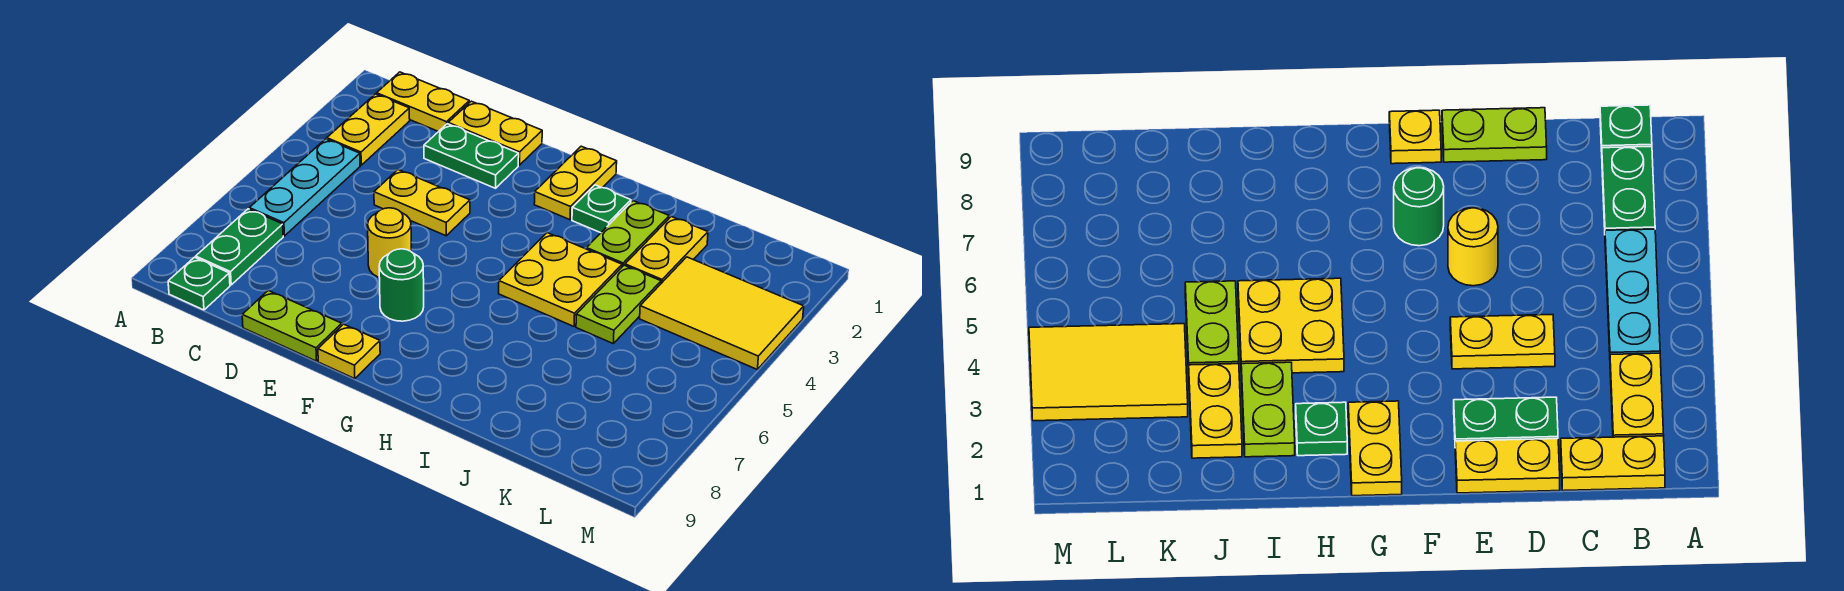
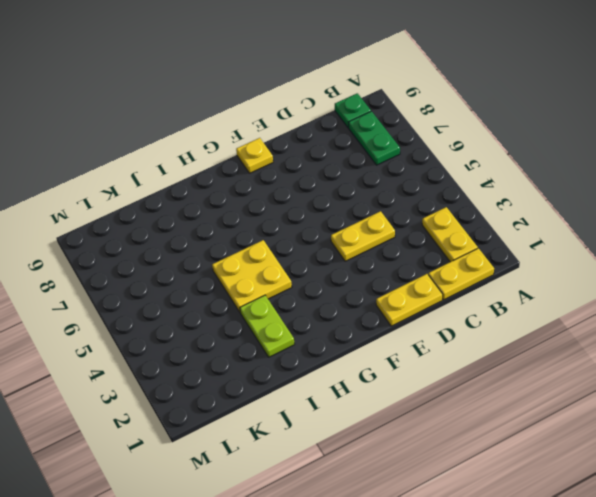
none -> cyan 1x3 plate [249,139,360,236]
none -> green 1x2 plate [424,124,519,188]
none -> lime 1x2 plate [242,290,342,361]

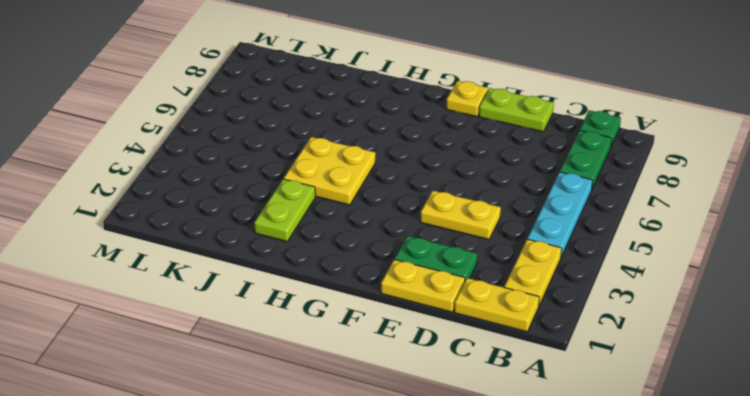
none -> yellow 1x1 round brick [368,208,411,277]
none -> green 1x1 round brick [379,249,424,321]
none -> yellow 1x2 plate [534,146,617,220]

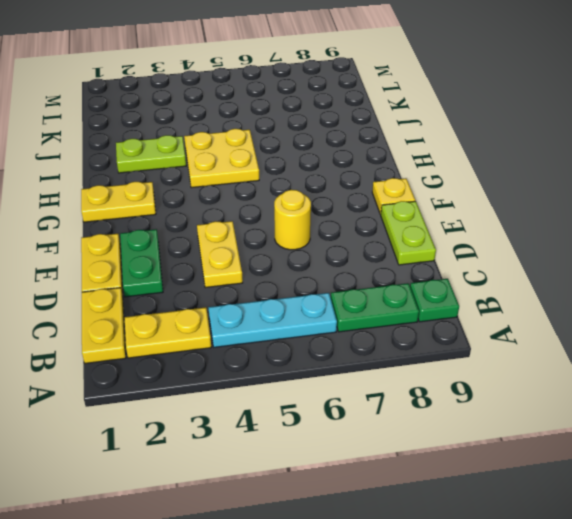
none -> green 1x1 round brick [379,249,424,321]
none -> green 1x1 plate [572,185,631,233]
none -> yellow 1x2 plate [625,217,708,283]

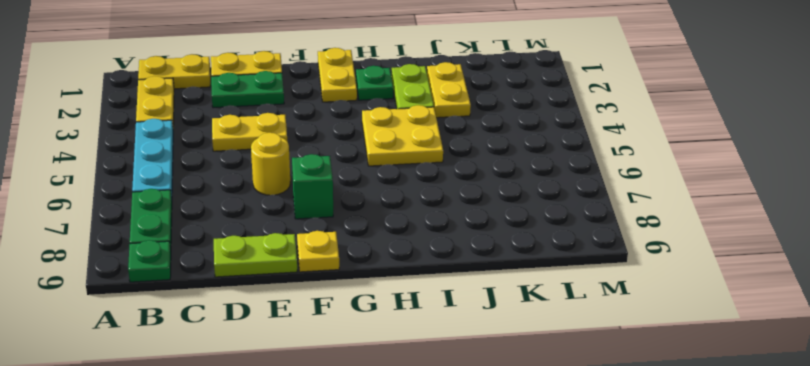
green 1x1 brick [292,154,333,219] -> green 1x1 round brick [379,249,424,321]
none -> lime 1x2 plate [576,265,661,343]
none -> yellow 2x3 tile [640,257,804,369]

